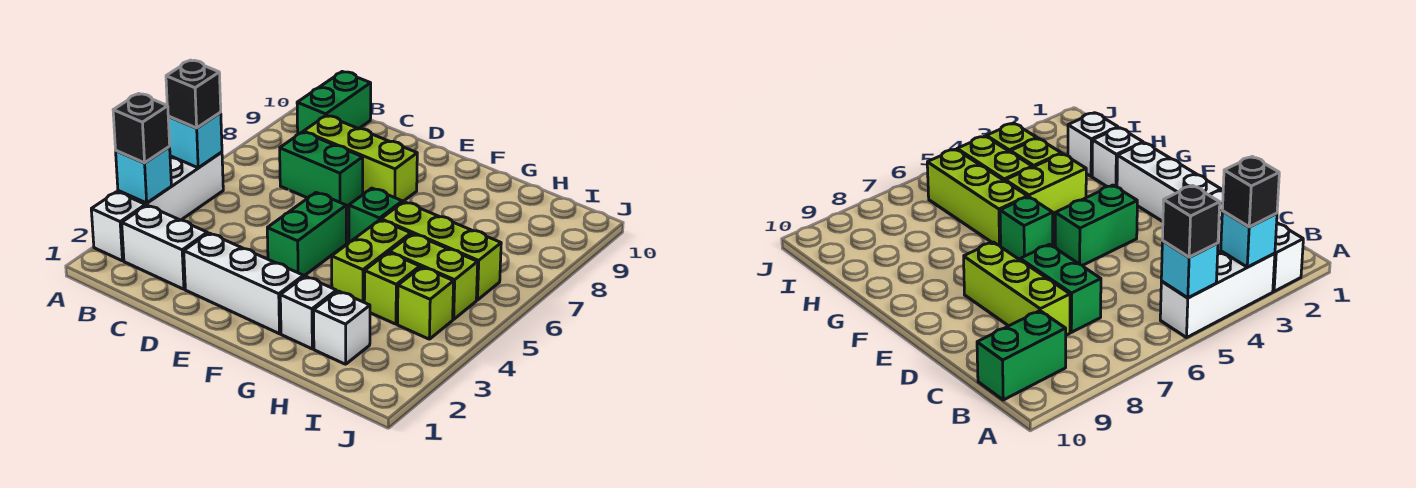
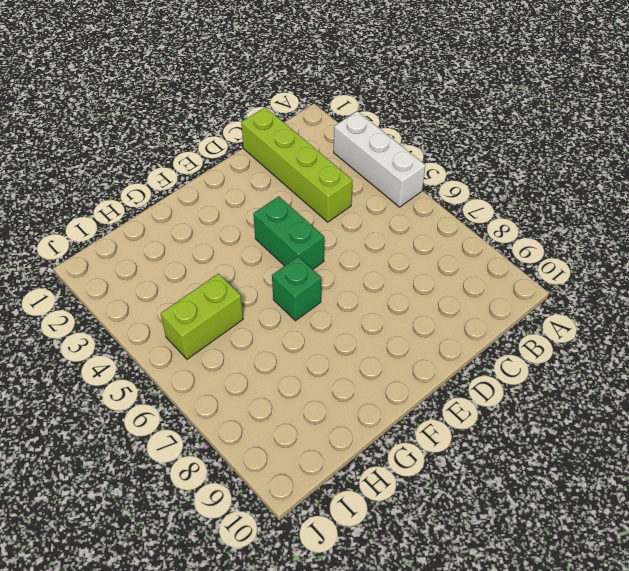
lime 1x4 brick [241,107,353,222] -> white 1x2 brick [122,205,207,289]
none -> white 1x1 brick [91,192,146,261]
none -> green 1x2 brick [297,72,371,134]
none -> green 1x2 brick [280,132,363,207]

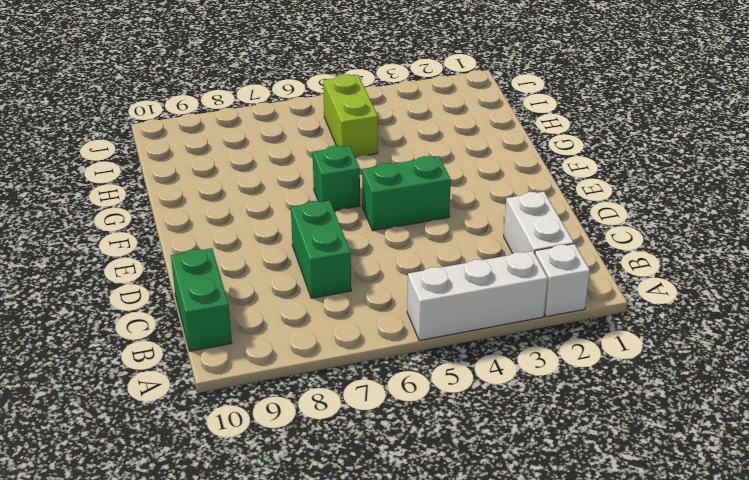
green 1x2 brick [171,248,232,351] -> green 1x2 brick turned to [297,72,371,134]
none -> lime 1x3 brick [304,116,417,202]
none -> white 1x3 brick [184,233,303,334]
none -> white 1x1 brick [280,276,336,349]

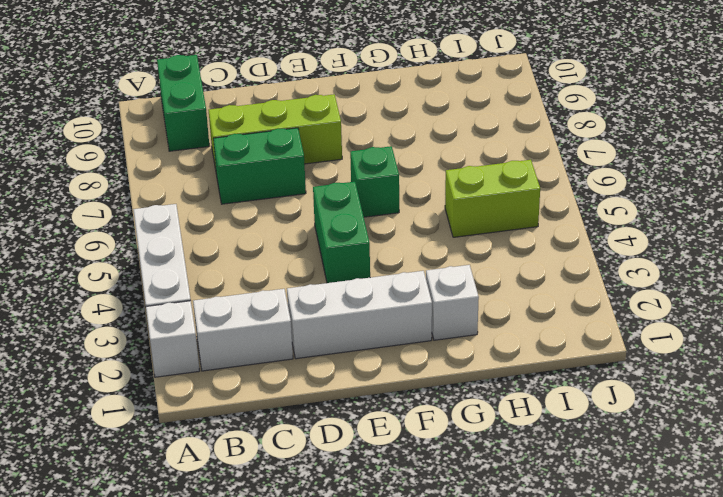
none -> lime 1x2 brick [332,220,411,302]
none -> lime 1x3 brick [381,202,501,300]
none -> white 1x1 brick [314,291,370,364]

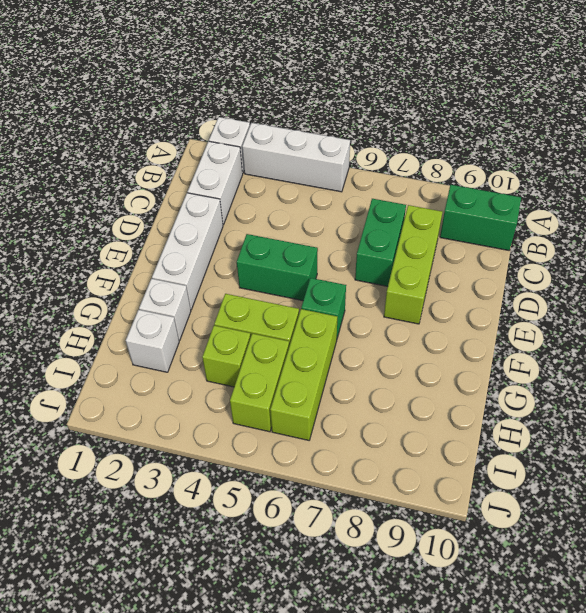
none -> lime 1x1 brick [398,267,454,339]
none -> cyan 1x1 brick [116,147,171,203]
none -> cyan 1x1 brick [168,112,222,168]

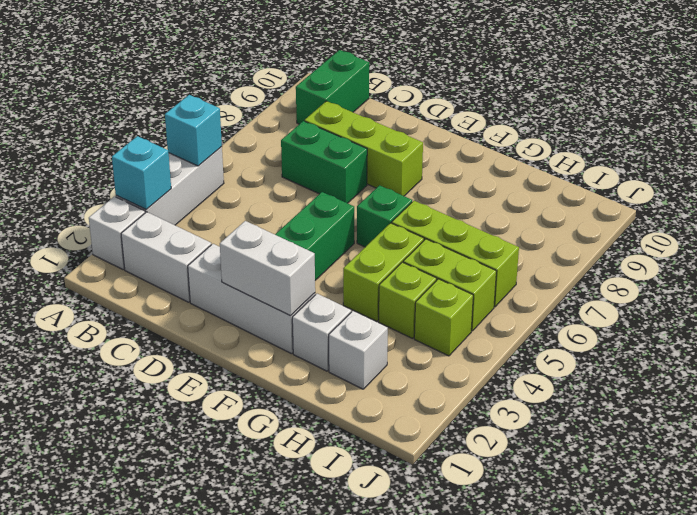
white 1x2 brick [220,221,315,316] -> none
none -> black 1x1 brick [113,94,170,163]
none -> black 1x1 brick [166,60,221,128]

